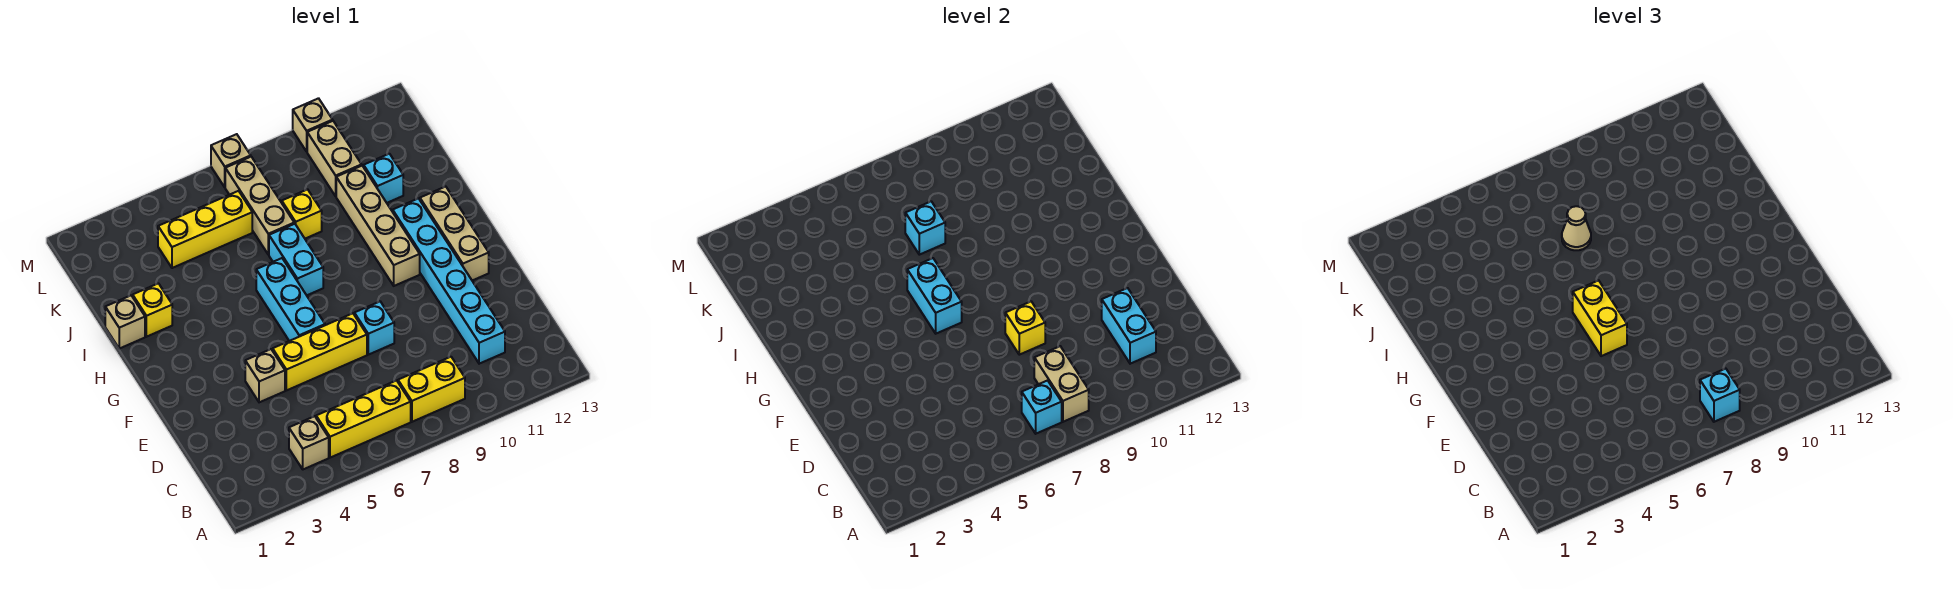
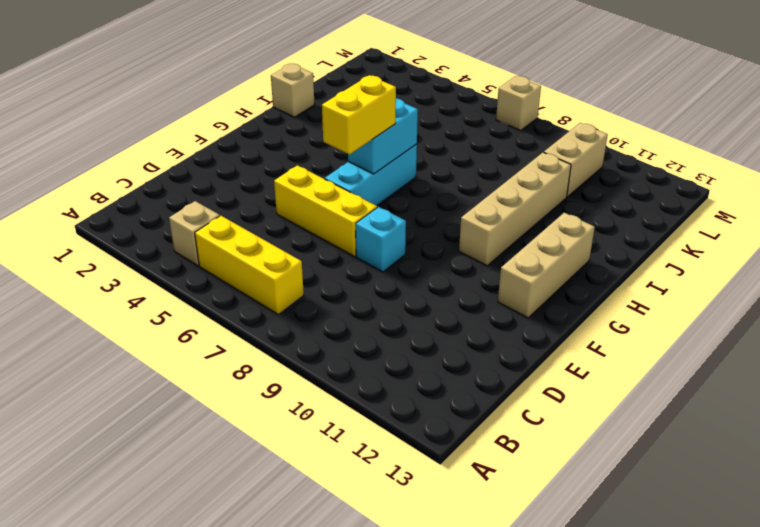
none -> yellow 1x2 brick [398,357,465,422]
none -> cyan 1x6 brick [393,198,505,364]
none -> tan 1x1 brick [245,349,285,402]

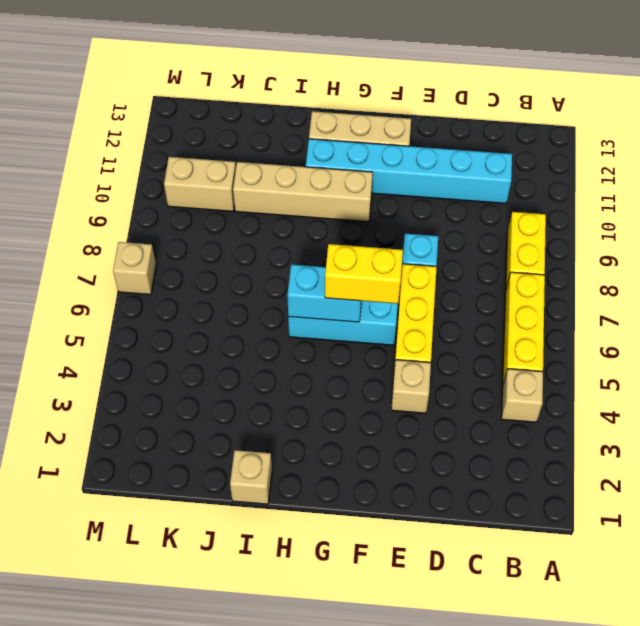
none -> cyan 1x2 brick [269,224,323,295]
none -> yellow 1x1 brick [133,283,172,337]
none -> tan 1x3 brick [225,157,294,255]

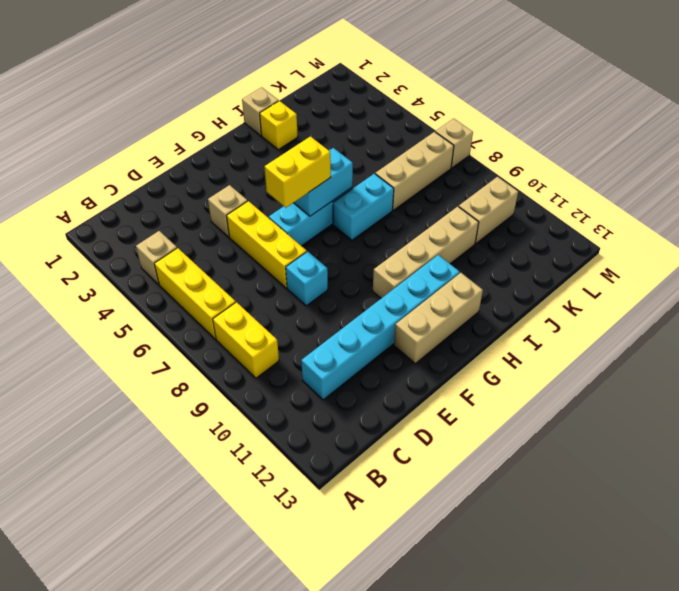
none -> yellow 1x1 brick [282,189,322,239]
none -> cyan 1x1 brick [364,154,403,203]
none -> yellow 1x3 brick [158,191,252,268]

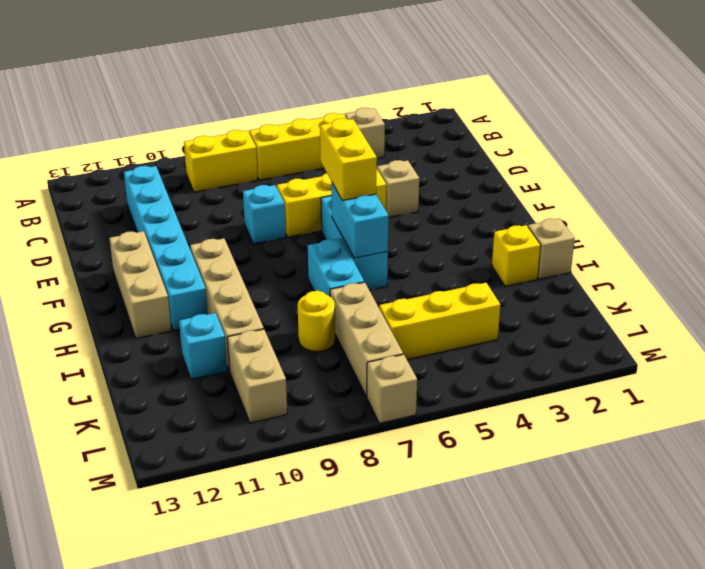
yellow 1x1 round brick [298,291,335,352] -> yellow 1x1 brick [282,189,322,239]
none -> tan 1x1 brick [293,98,333,151]
none -> cyan 1x1 brick [1022,381,1062,434]
none -> tan 1x2 brick [1034,346,1089,422]

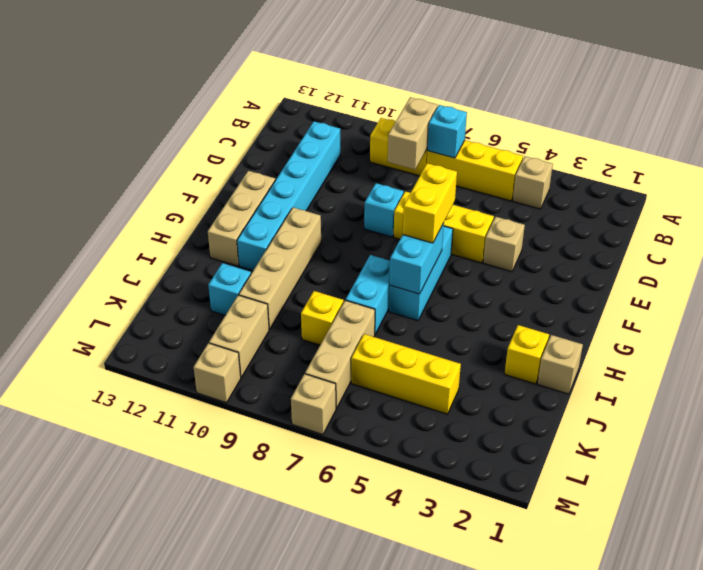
none -> cyan 1x2 brick [1102,288,1156,364]
none -> yellow 1x1 brick [1005,302,1045,355]
none -> cyan 1x1 brick [905,201,945,255]

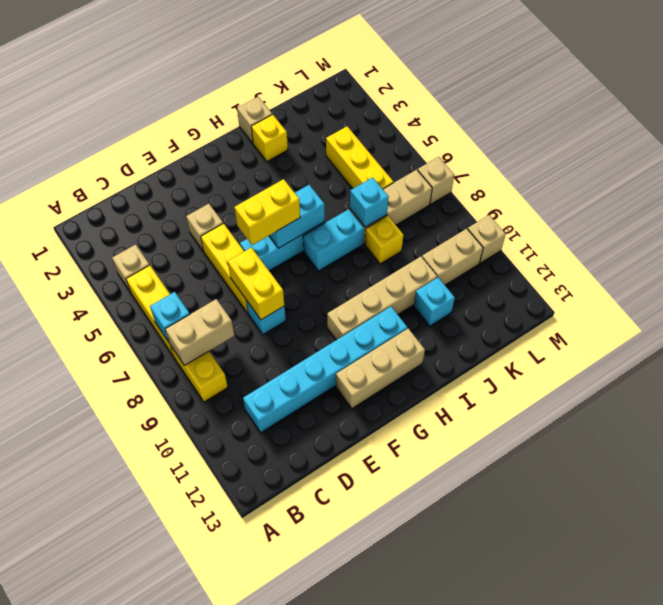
yellow 1x2 brick [228,248,284,320] -> yellow 1x1 brick [1005,302,1045,355]
none -> cyan 1x2 brick [1102,288,1156,364]
none -> cyan 1x1 brick [1700,369,1740,422]
none -> tan 1x1 cone [1562,206,1591,250]

